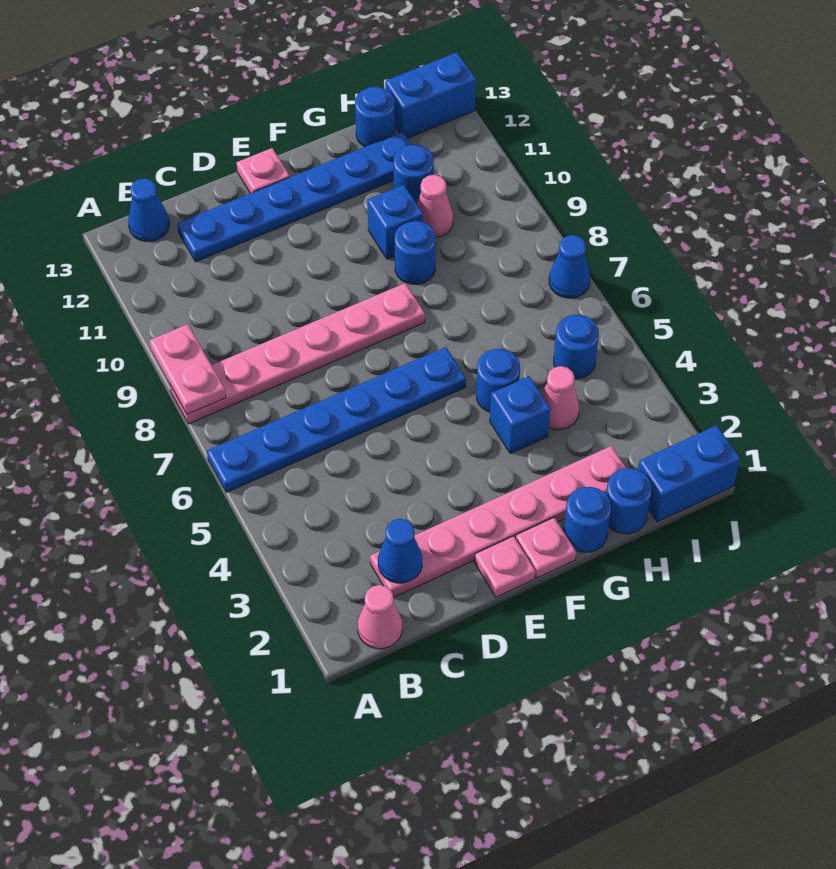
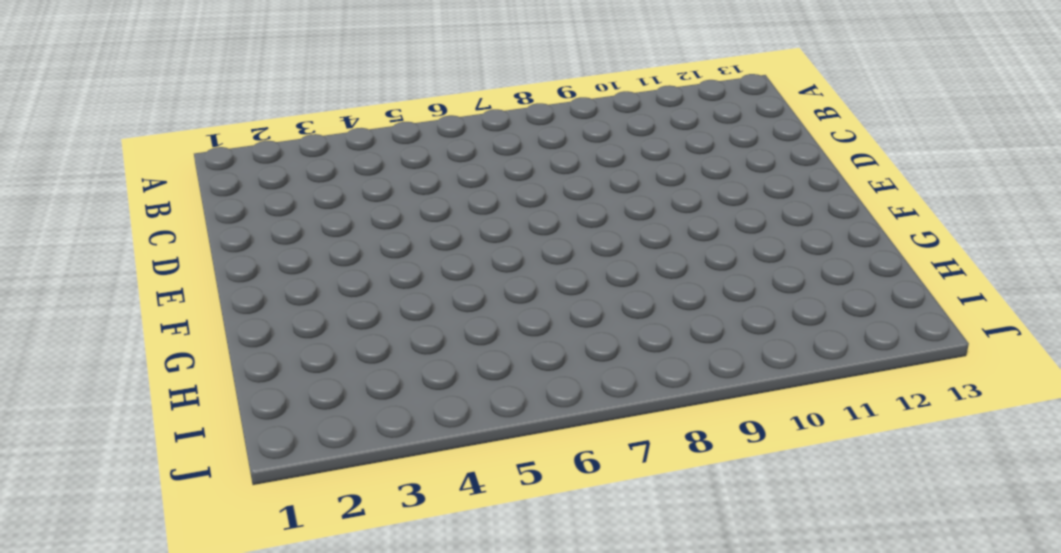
none -> blue 1x6 plate [207,347,466,492]
none -> pink 1x6 plate [170,283,425,424]
none -> pink 1x1 cone [358,585,402,649]

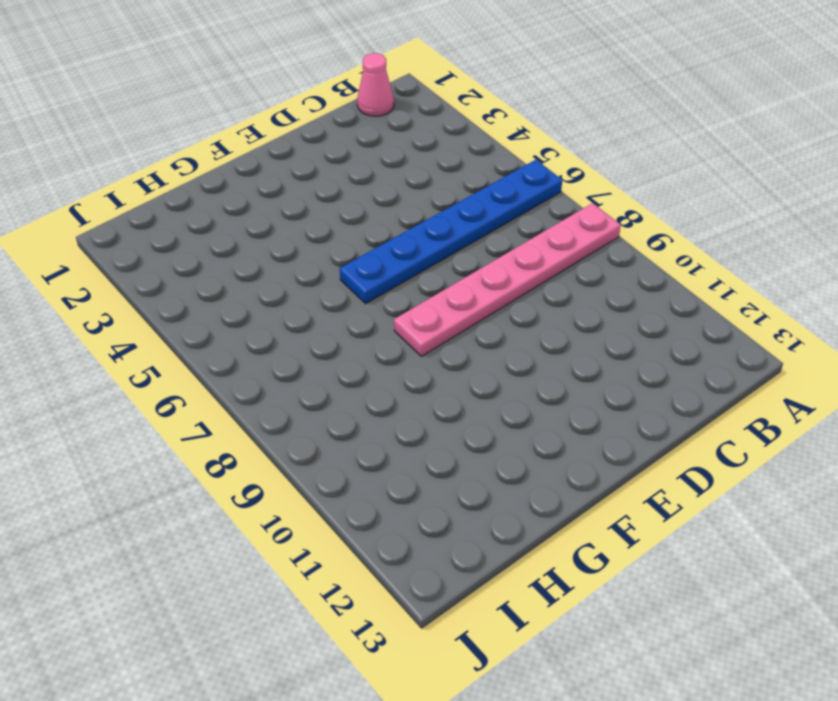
none -> blue 1x1 cone [128,178,169,241]
none -> pink 1x6 plate [370,446,626,598]
none -> blue 1x6 plate [177,132,411,262]

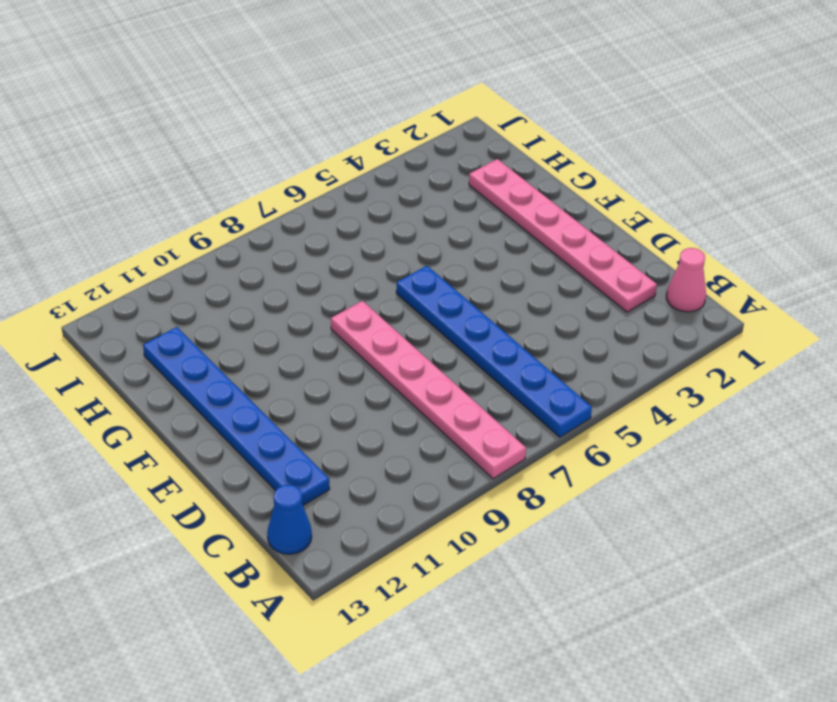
none -> pink 1x1 plate [474,536,535,597]
none -> pink 1x1 plate [237,148,290,193]
none -> pink 1x1 plate [516,517,576,578]

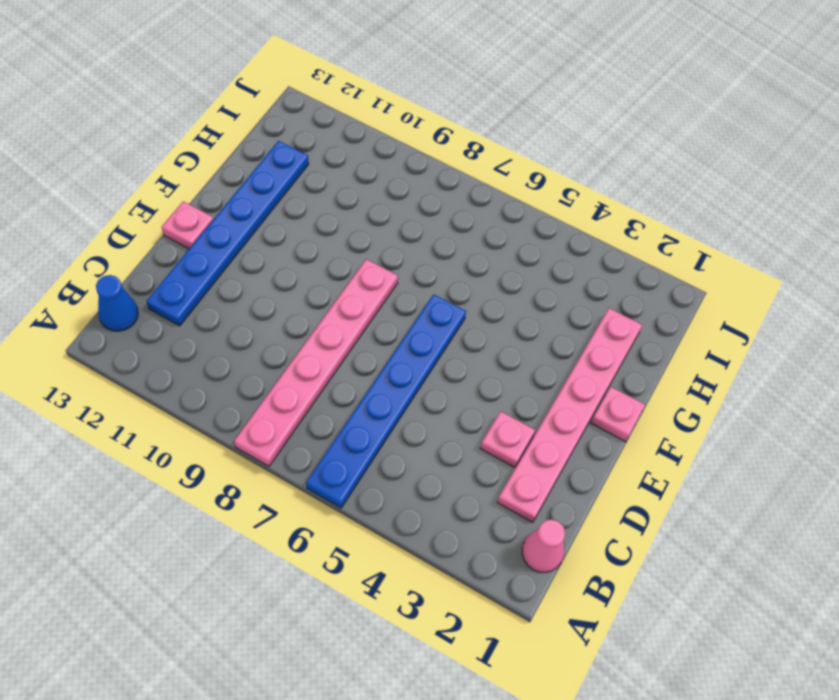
pink 1x1 plate [480,411,535,468] -> pink 1x1 plate moved to [474,536,535,597]
none -> blue 1x1 round brick [564,487,611,552]
none -> blue 1x1 brick [490,376,550,453]
none -> blue 1x1 round brick [476,349,520,412]

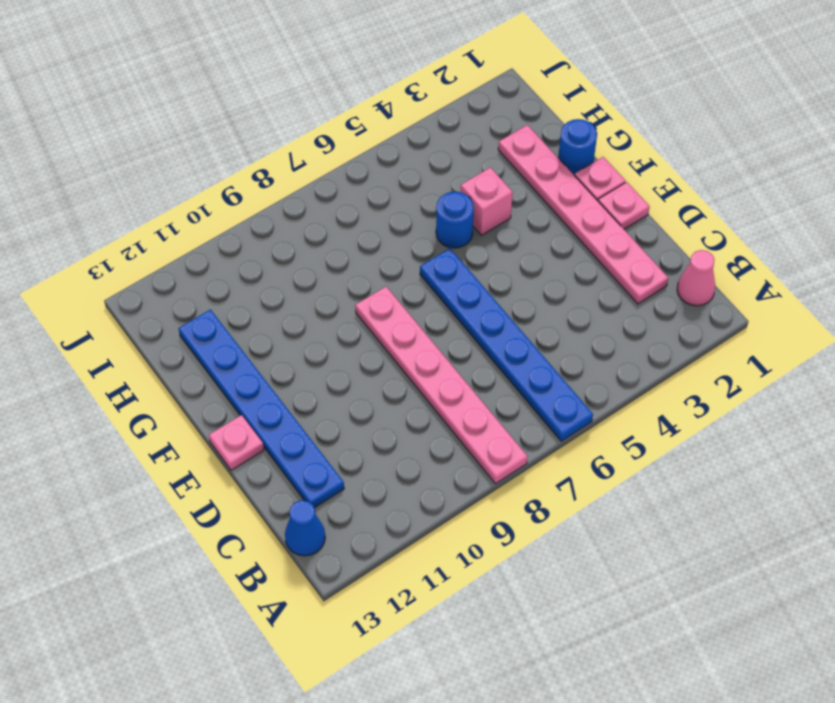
pink 1x1 brick [461,167,513,235] -> blue 1x1 brick [490,376,550,453]
none -> blue 1x1 round brick [395,221,436,284]
none -> blue 1x1 brick [367,185,423,259]
none -> blue 1x1 round brick [606,468,652,534]

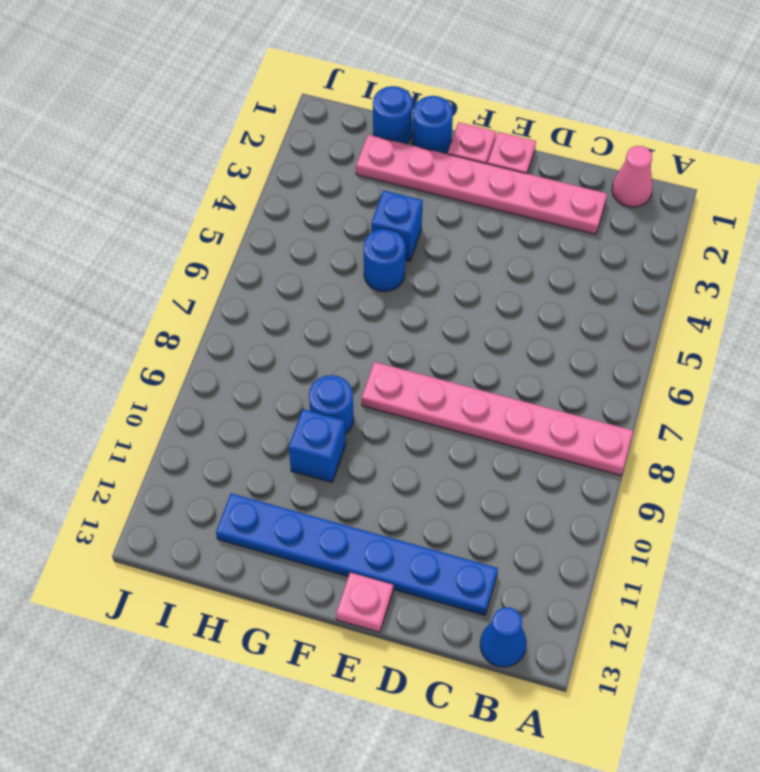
none -> blue 1x6 plate [207,347,466,492]
none -> pink 1x1 cone [541,366,579,430]
none -> pink 1x1 cone [417,175,453,238]

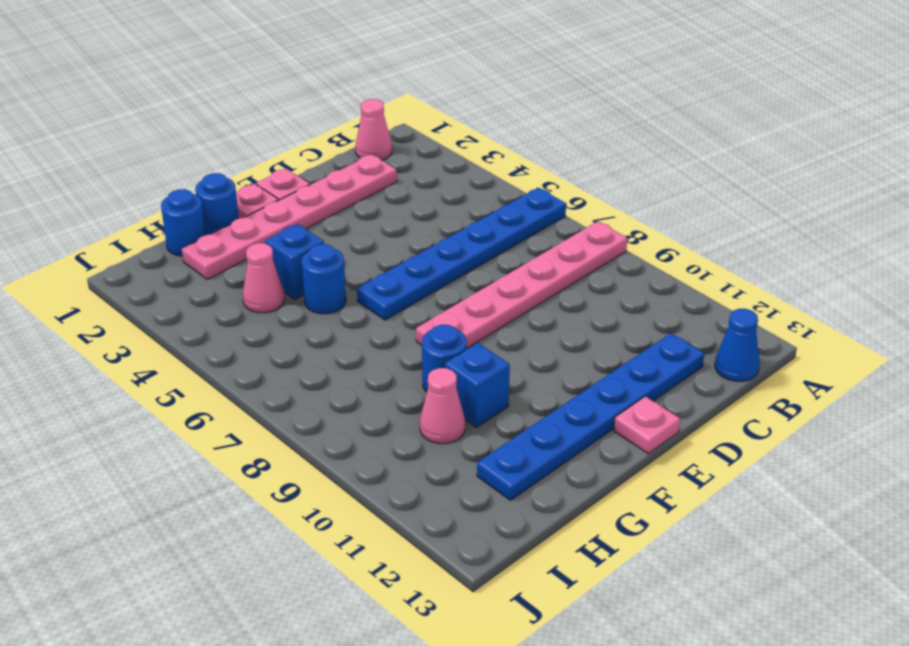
none -> blue 1x1 round brick [394,145,434,204]
none -> blue 1x1 round brick [355,87,395,147]
none -> blue 1x2 brick [638,425,740,522]

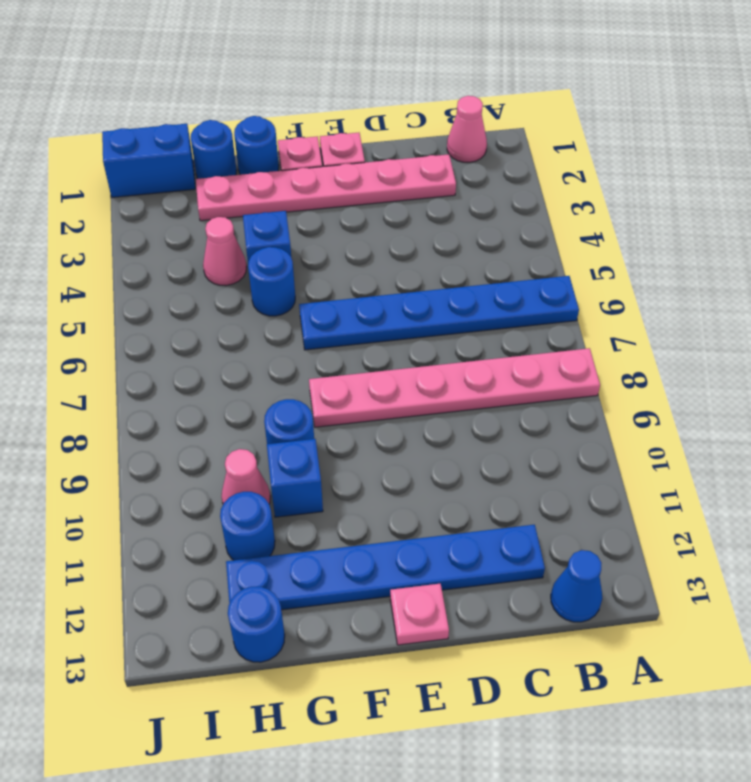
none -> blue 1x1 round brick [554,315,599,379]
none -> blue 1x2 brick [385,52,476,138]
none -> blue 1x1 cone [549,235,590,298]

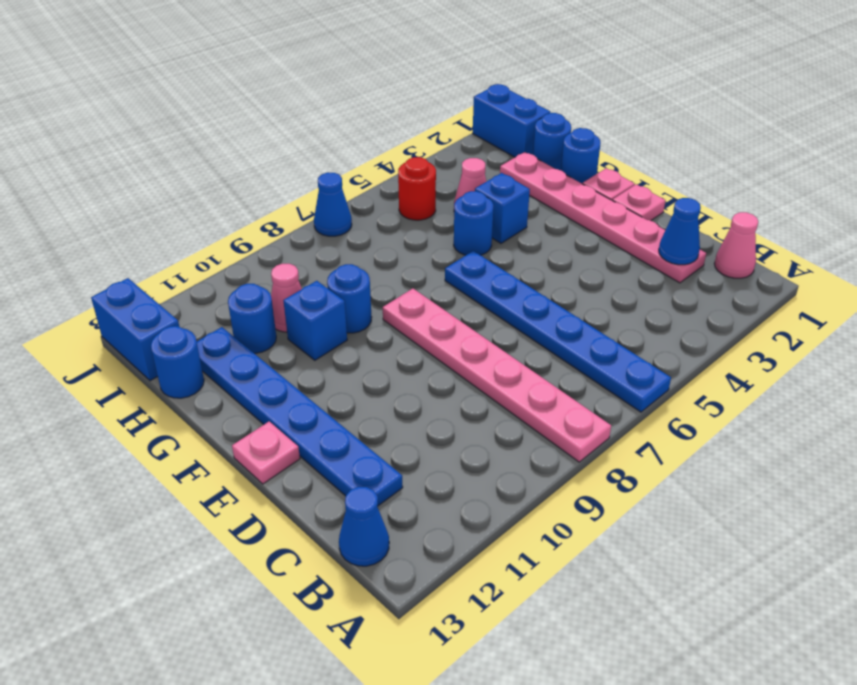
red 1x1 round brick [398,157,436,220] -> blue 1x1 round brick [554,315,599,379]
none -> pink 1x2 plate [150,324,226,414]

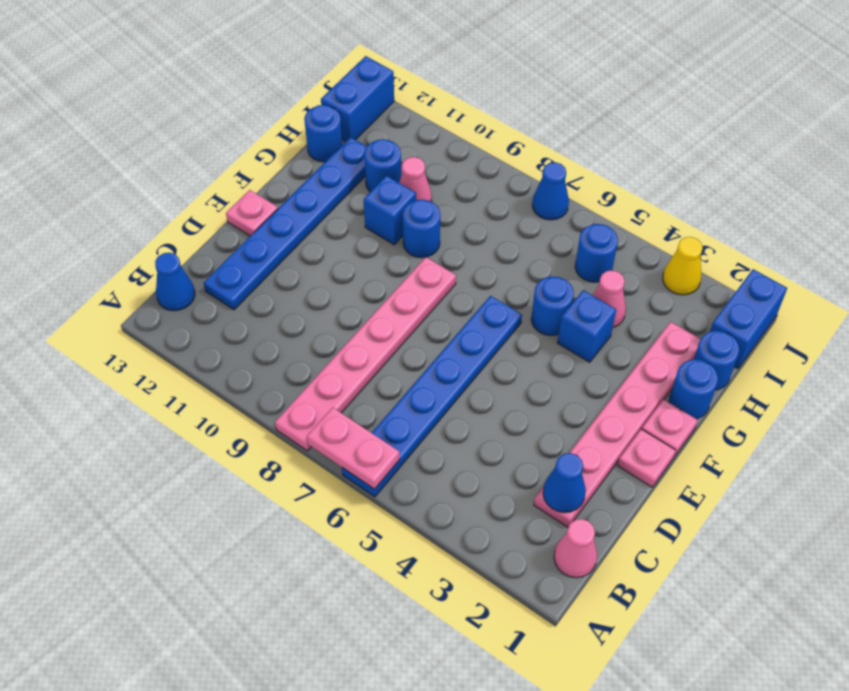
pink 1x2 plate [307,407,400,489] -> pink 1x2 plate moved to [150,324,226,414]
yellow 1x1 cone [663,237,703,295] -> none

